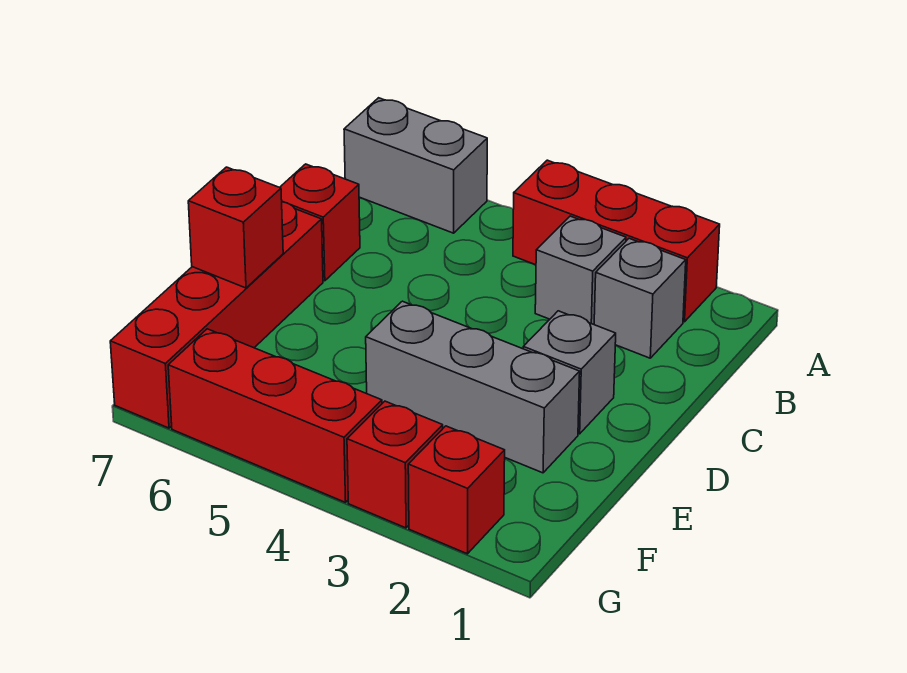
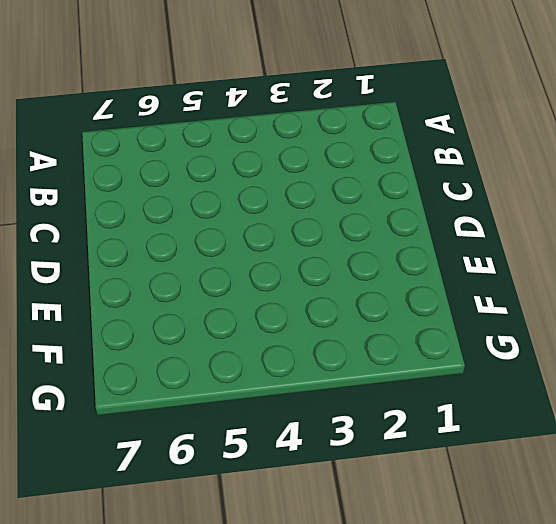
none -> red 1x3 brick [513,160,720,322]
none -> grey 1x2 brick [344,98,487,233]
none -> grey 1x1 brick [594,238,686,358]

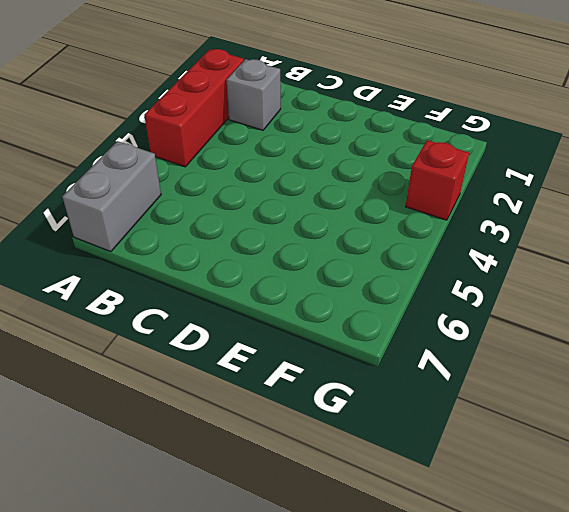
none -> grey 1x1 brick [535,216,626,324]
none -> red 1x1 brick [280,164,360,281]
none -> grey 1x1 brick [523,311,616,434]

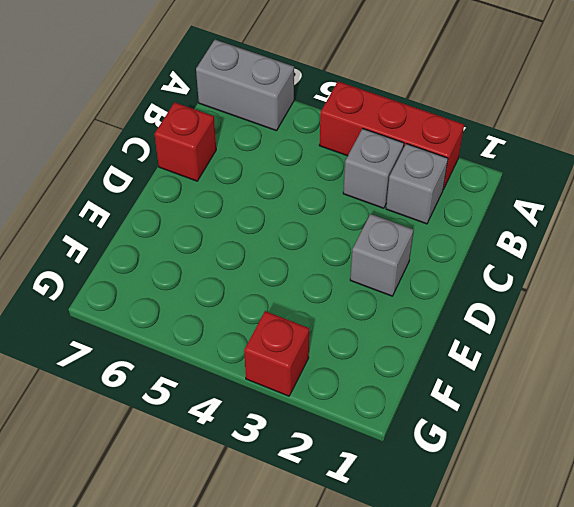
none -> red 1x4 brick [110,202,323,428]
none -> grey 1x3 brick [366,301,580,473]
none -> red 1x1 brick [408,426,505,554]

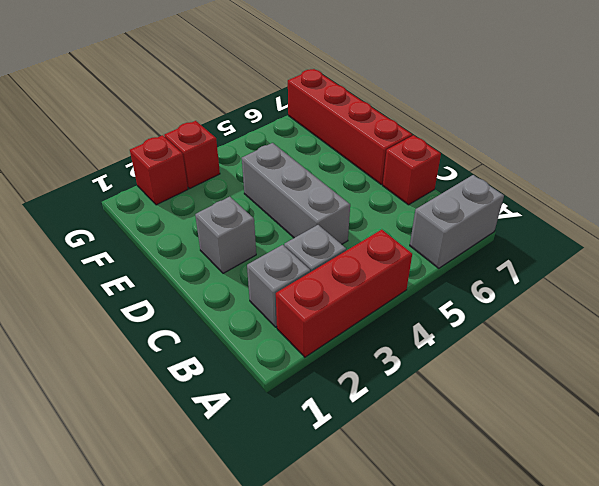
grey 1x3 brick [242,143,350,244] -> grey 1x3 brick turned to [366,301,580,473]
none -> red 1x3 brick [168,329,382,502]
none -> red 1x1 brick [188,167,283,288]

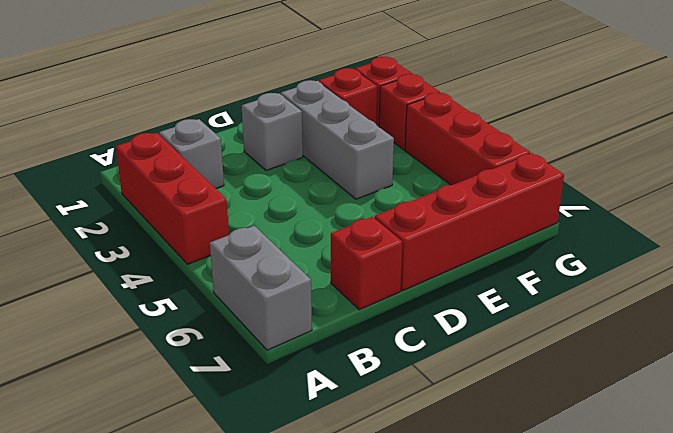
red 1x1 brick [318,68,377,124] -> red 1x1 brick moved to [188,167,283,288]
none -> grey 1x1 brick [535,216,626,324]

